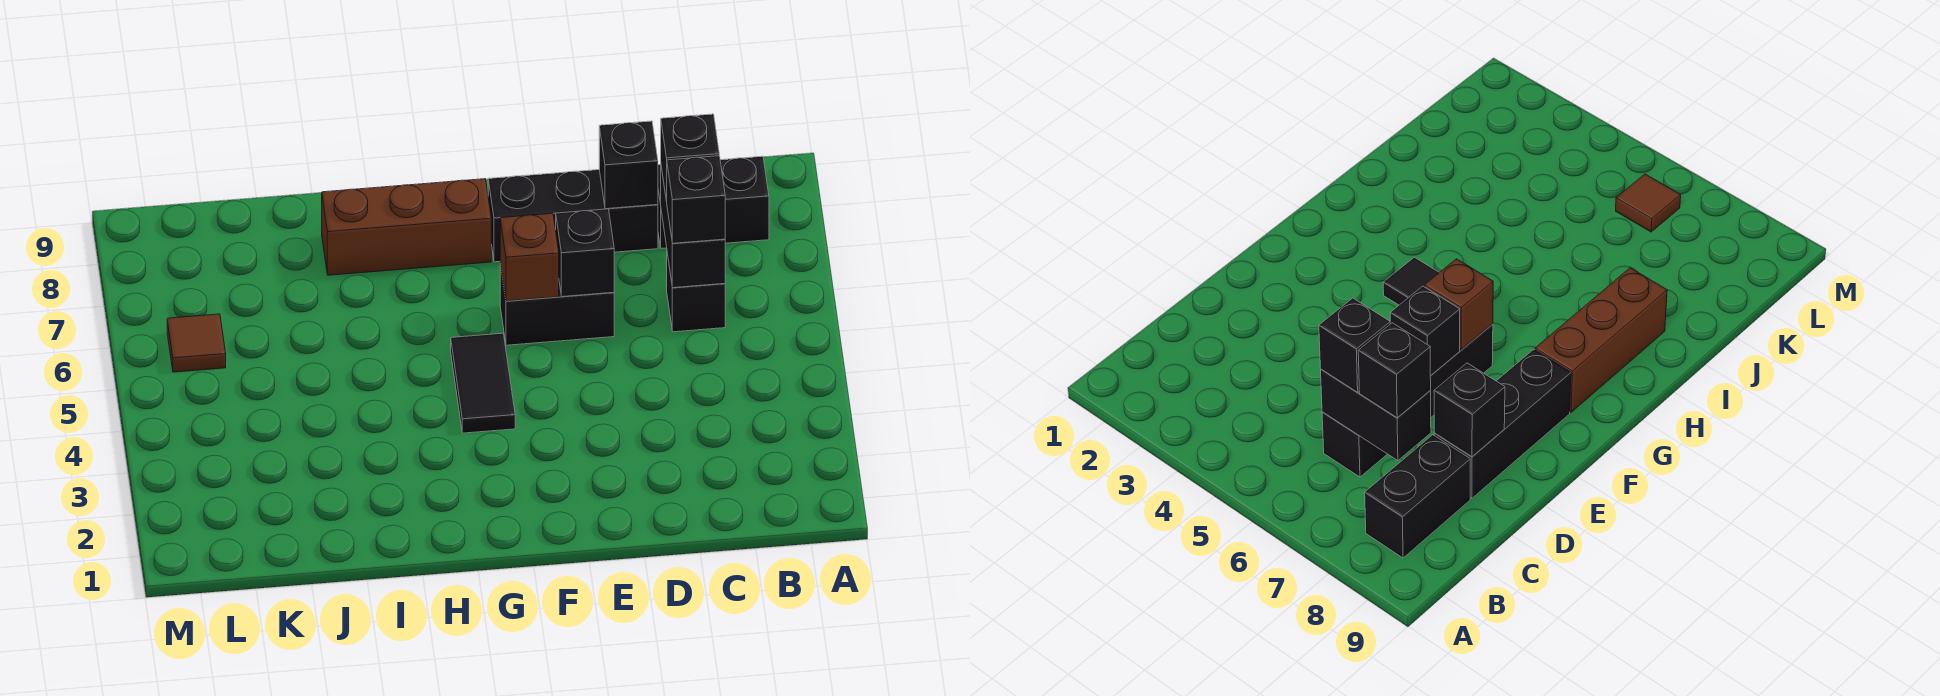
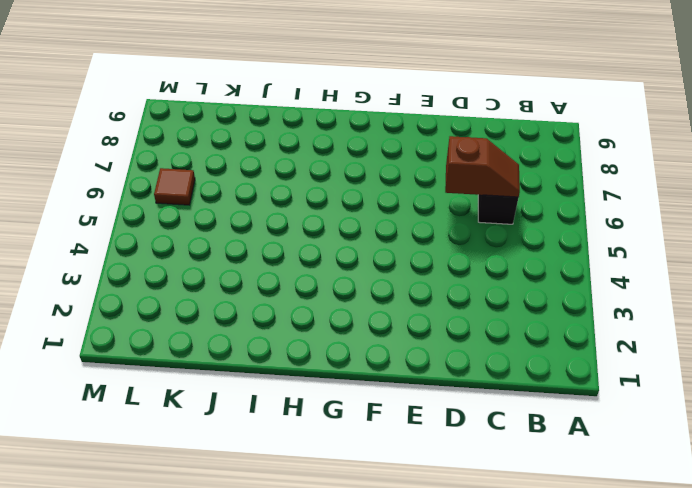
brown 1x2 slope [445,136,520,197] -> black 1x2 brick [661,167,725,288]
none -> black 1x2 brick [658,156,769,248]
none -> black 1x3 brick [488,170,658,262]
none -> black 1x2 brick [500,264,614,345]

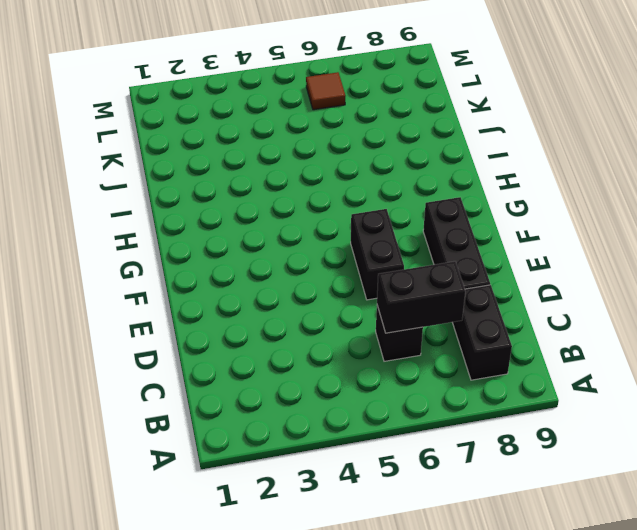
none -> black 1x2 tile [451,333,515,433]
none -> brown 1x3 brick [322,179,491,275]
none -> black 1x1 brick [599,121,658,209]

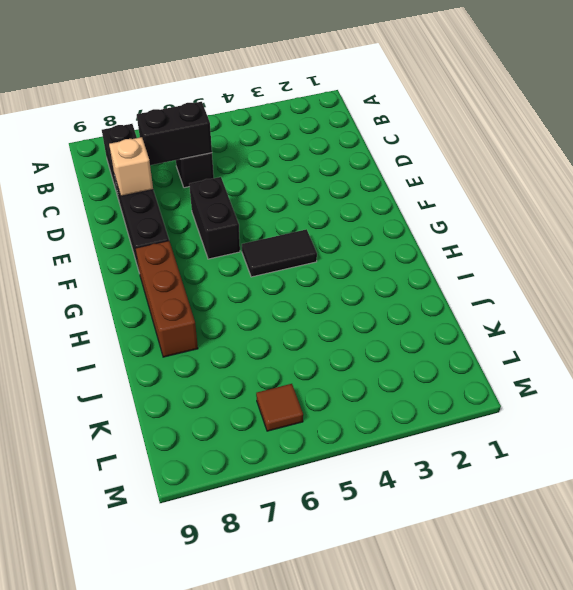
tan 1x1 brick [109,137,153,196] -> black 1x1 brick [599,121,658,209]
none -> black 1x1 brick [556,209,614,297]
none -> brown 1x1 brick [500,213,559,301]
none -> black 1x1 brick [666,156,725,243]

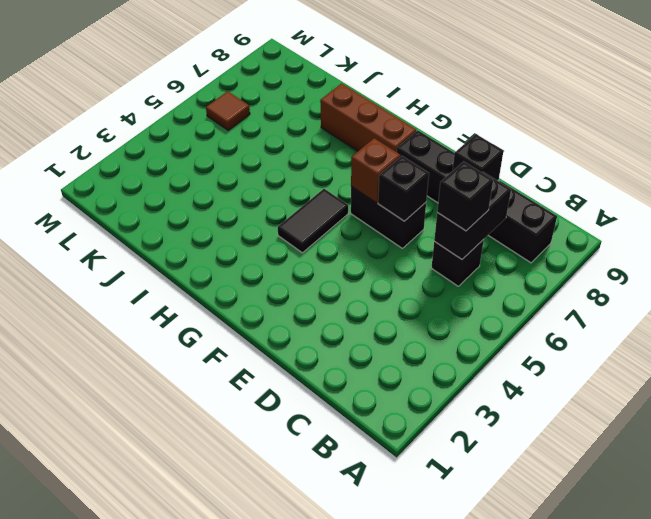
none -> black 1x1 brick [661,114,719,201]

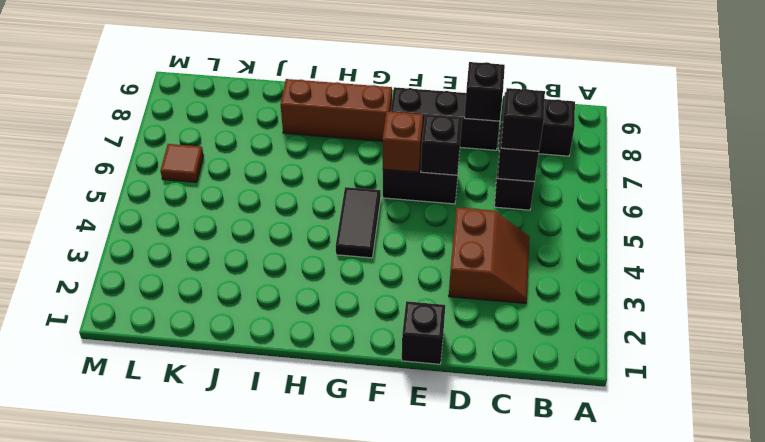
brown 2x2 slope [449,207,530,304] -> none
black 1x1 brick [402,301,445,364] -> black 1x1 brick moved to [661,114,719,201]

